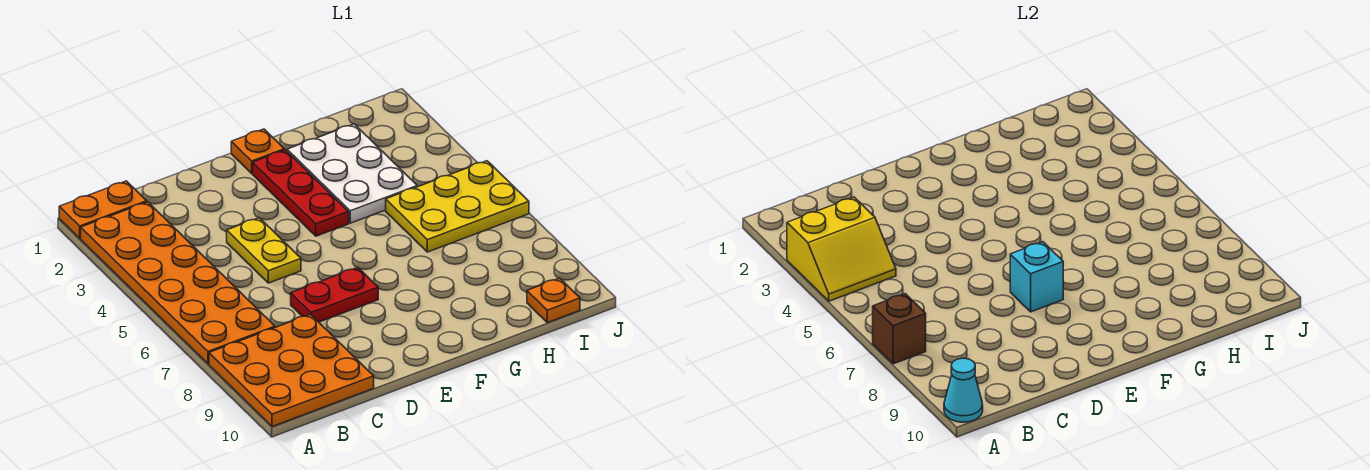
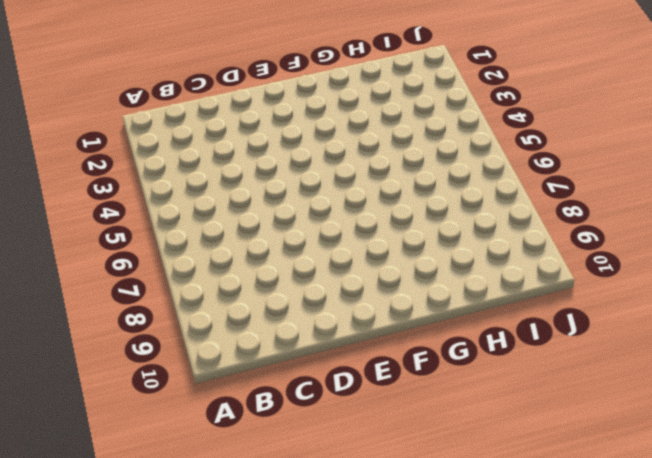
none -> orange 1x2 plate [59,181,147,238]
none -> orange 2x6 plate [81,202,275,364]
none -> orange 3x3 plate [209,314,374,427]

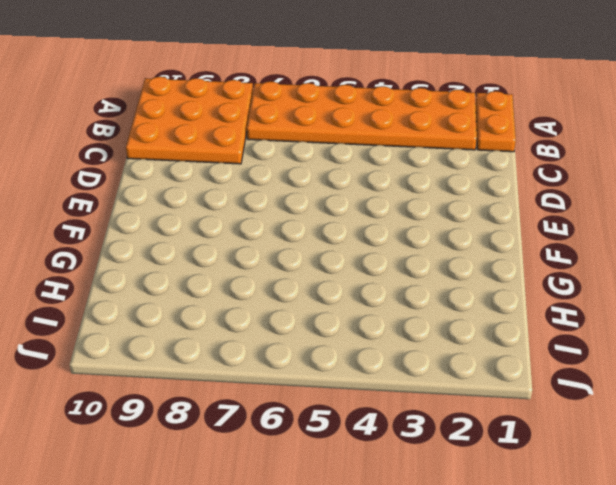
none -> yellow 1x2 plate [227,218,301,283]
none -> red 1x2 plate [291,268,378,322]
none -> orange 1x1 plate [231,129,284,173]

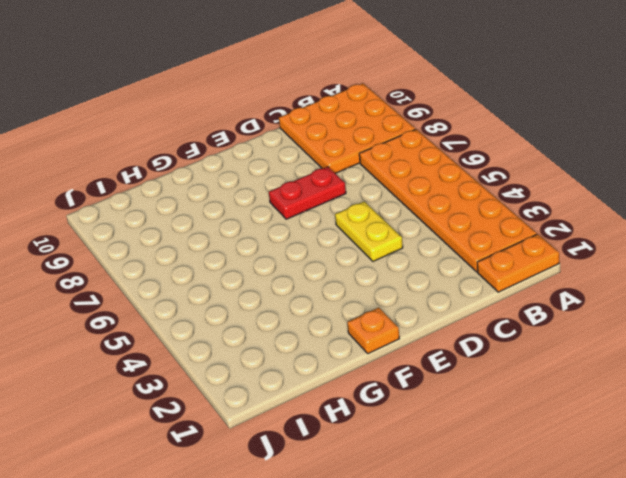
none -> red 1x3 plate [253,150,349,236]
none -> white 2x3 plate [287,124,417,223]
none -> yellow 2x3 plate [386,161,529,252]

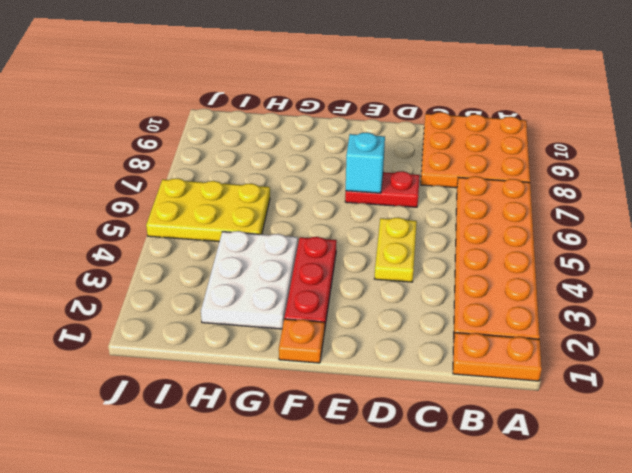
none -> orange 1x1 plate [527,278,580,323]
none -> yellow 2x2 slope [787,197,896,301]
none -> brown 1x1 brick [873,294,926,364]

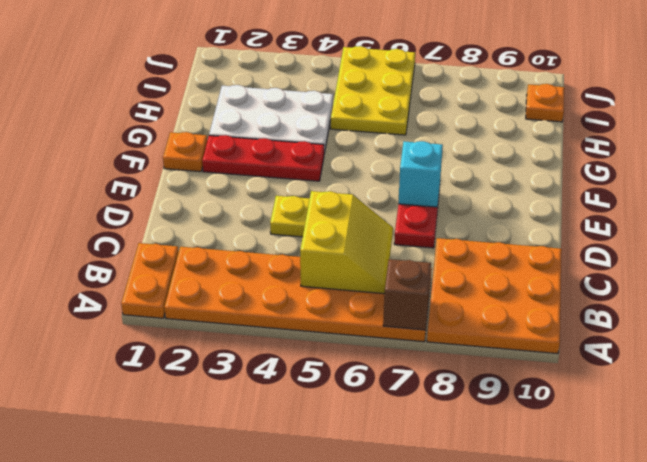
yellow 2x2 slope [300,191,393,294] -> yellow 2x2 slope moved to [787,197,896,301]
none -> cyan 1x1 cone [944,358,983,422]

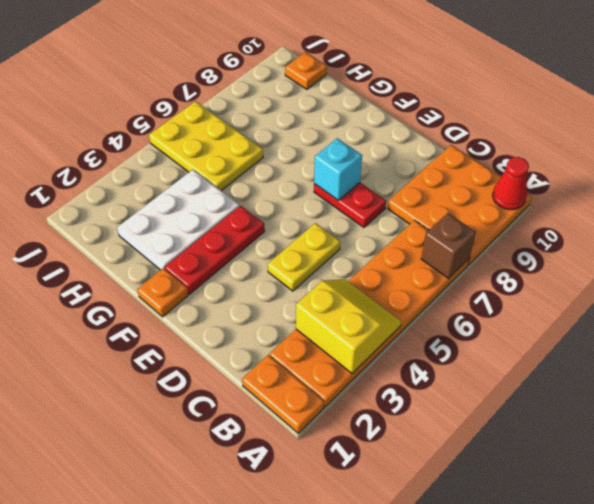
red 1x1 cone [493,157,529,210] -> cyan 1x1 cone [944,358,983,422]

